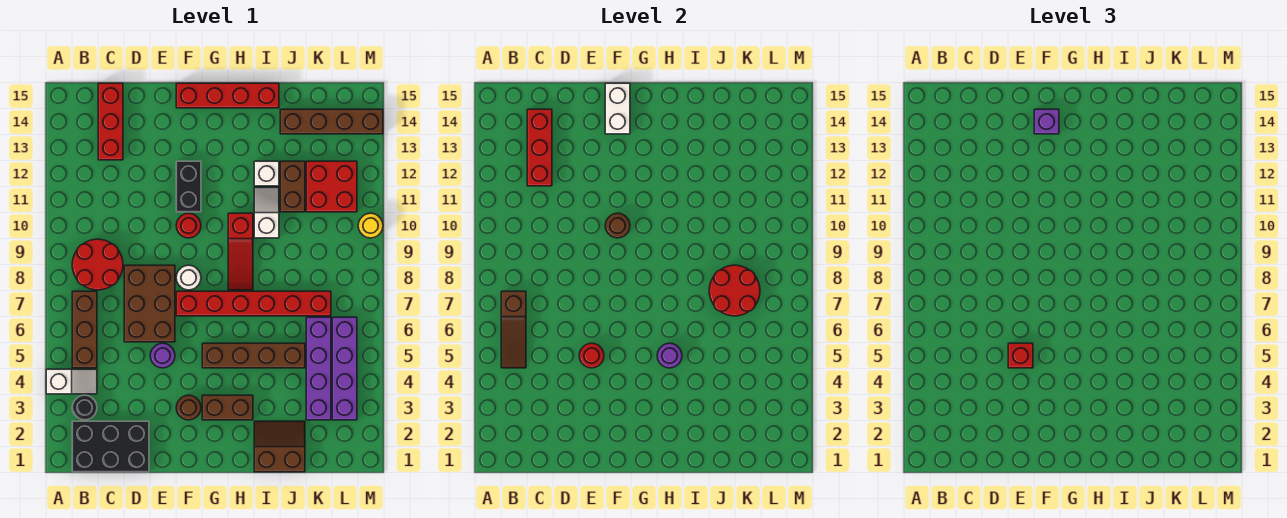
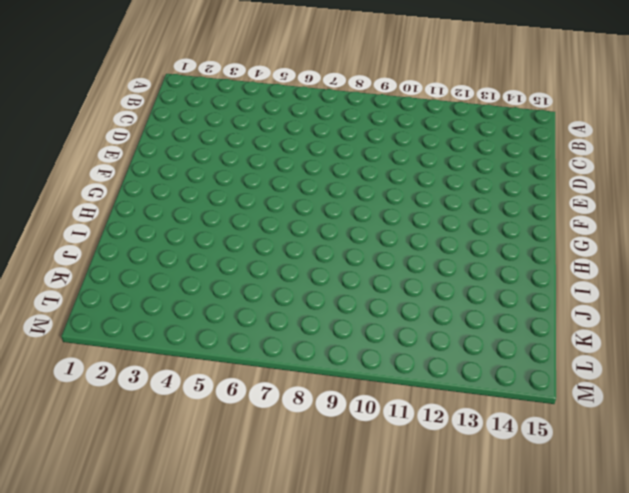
none -> white 1x2 slope [46,369,97,394]
none -> black 2x3 brick [72,421,149,472]
none -> black 1x1 round brick [72,395,97,420]
none -> brown 1x3 brick [72,291,97,368]

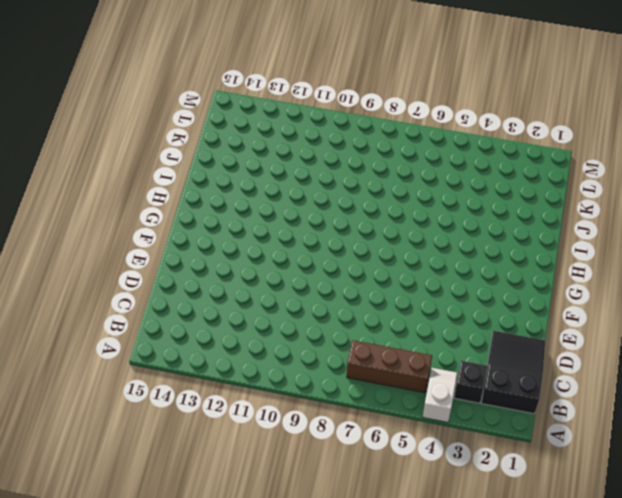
black 2x3 slope [481,331,545,414] -> black 2x3 brick [72,421,149,472]
black 1x1 brick [454,361,487,403] -> black 1x1 round brick [72,395,97,420]
none -> red 2x2 round brick [72,239,123,290]
none -> red 1x3 brick [98,83,123,160]
none -> brown 2x3 brick [124,265,175,342]
none -> purple 1x1 round brick [150,343,175,368]

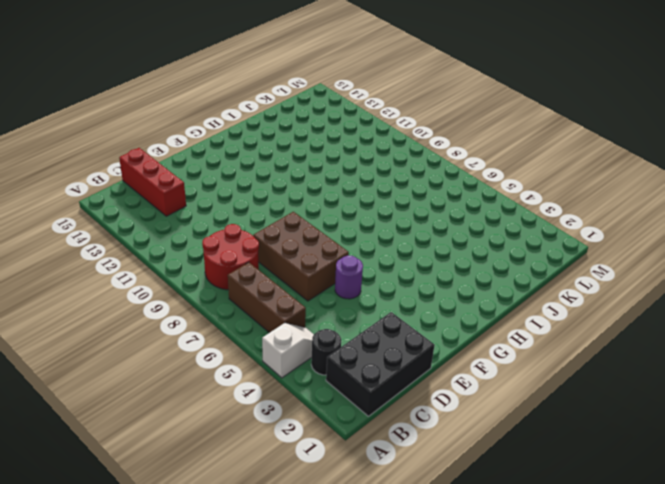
none -> brown 1x1 round brick [176,395,201,420]
none -> red 1x6 brick [176,291,331,316]
none -> white 1x1 round brick [176,265,201,290]
none -> red 1x1 round brick [176,213,201,238]

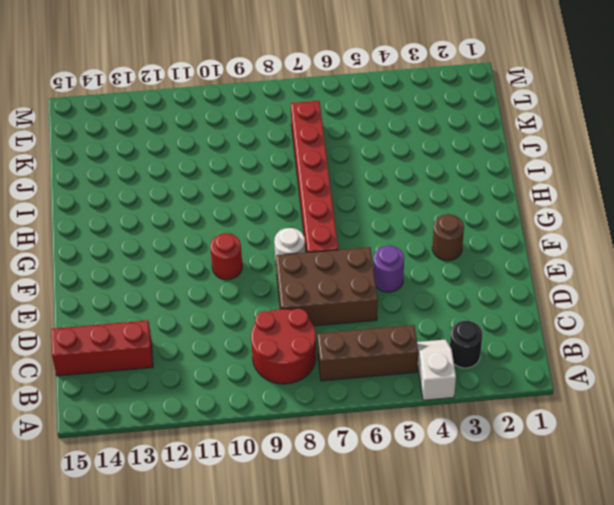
none -> black 2x3 brick [72,421,149,472]
none -> black 1x2 brick [176,161,201,212]
none -> red 1x4 brick [176,83,279,108]
none -> brown 1x2 brick [202,395,253,420]

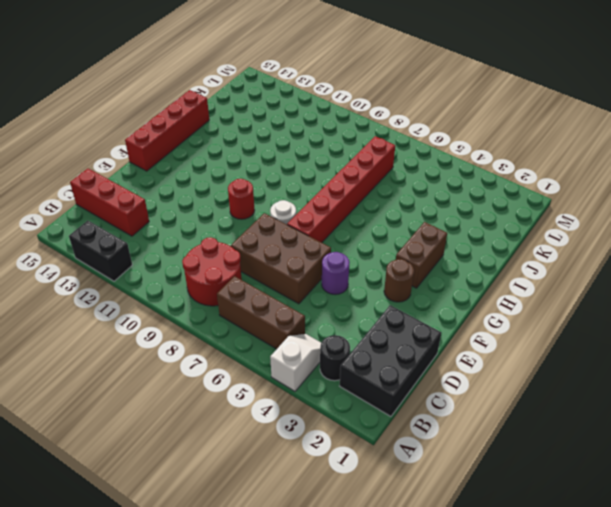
black 1x2 brick [69,221,132,281] -> black 1x2 brick moved to [176,161,201,212]
none -> brown 1x4 brick [202,343,305,368]
none -> red 1x3 slope [228,213,253,290]
none -> brown 2x2 slope [254,421,305,472]
none -> white 1x2 slope [254,187,279,238]

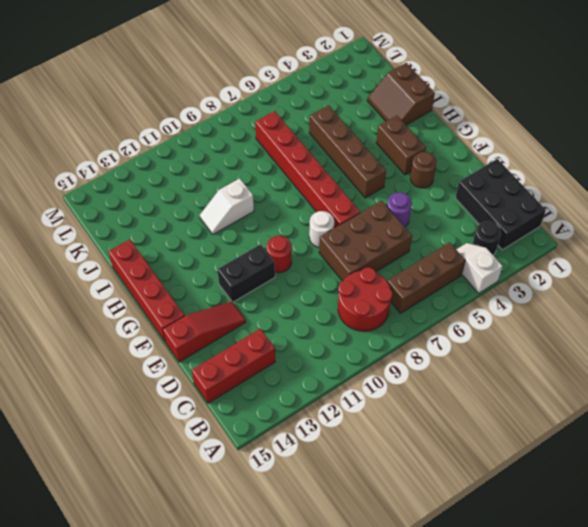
red 1x3 slope [163,301,246,362] -> red 1x3 slope moved to [228,213,253,290]
none -> white 1x1 brick [254,161,279,186]
none -> brown 1x2 brick [280,161,305,212]
none -> brown 1x4 brick [280,109,383,134]
none -> purple 1x4 brick [306,317,331,420]

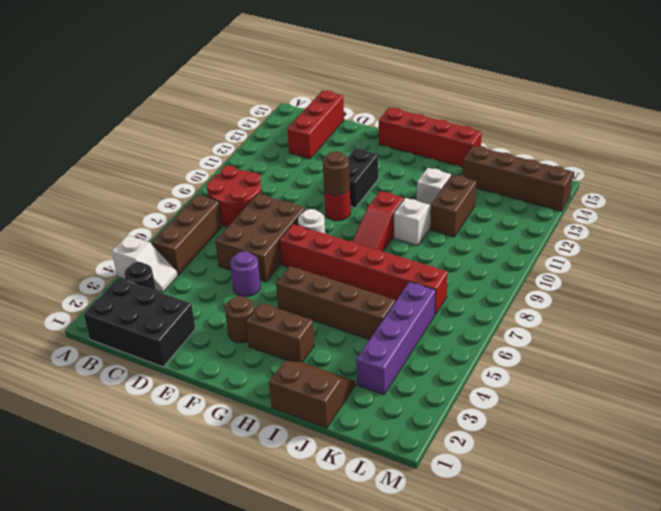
none -> red 2x2 brick [306,161,357,212]
none -> purple 1x4 brick [332,317,357,420]
none -> yellow 1x1 round brick [358,213,383,238]
none -> brown 1x3 slope [501,291,526,368]

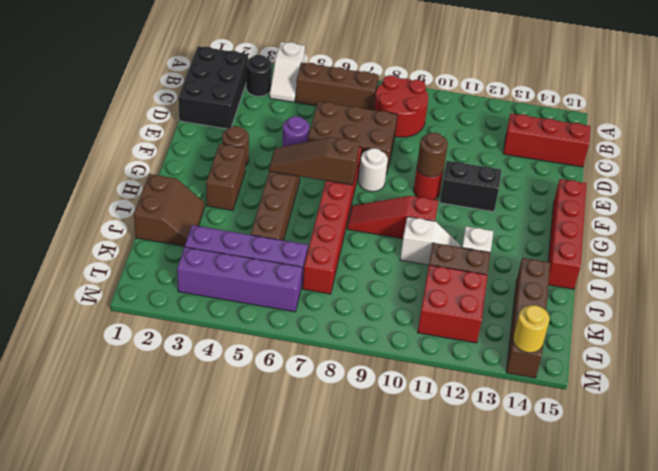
brown 1x3 slope [269,137,359,185] -> brown 1x3 slope moved to [501,291,526,368]
yellow 1x1 round brick [513,305,550,353] -> yellow 1x1 round brick moved to [358,213,383,238]
none -> red 1x3 brick [527,109,552,186]
none -> red 1x1 round brick [579,343,604,368]
none -> white 1x2 brick [605,83,630,134]
none -> purple 1x1 round brick [657,343,682,368]

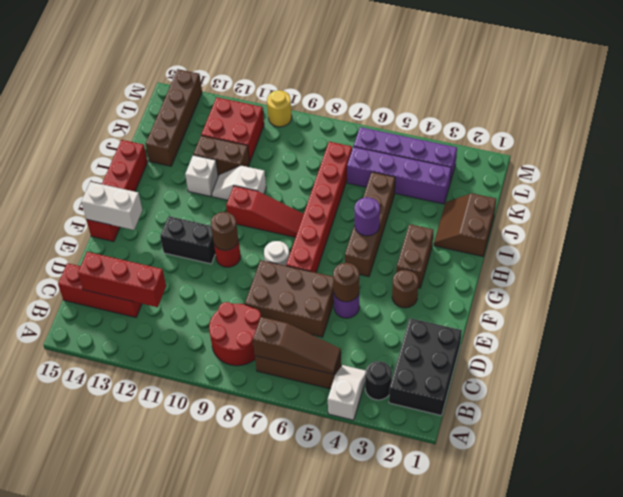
brown 1x1 round brick [333,263,359,302] -> red 1x1 round brick [579,343,604,368]
none -> red 2x2 round brick [709,265,760,316]
none -> red 1x1 brick [1008,343,1033,368]
none -> purple 1x1 brick [1034,109,1059,134]

